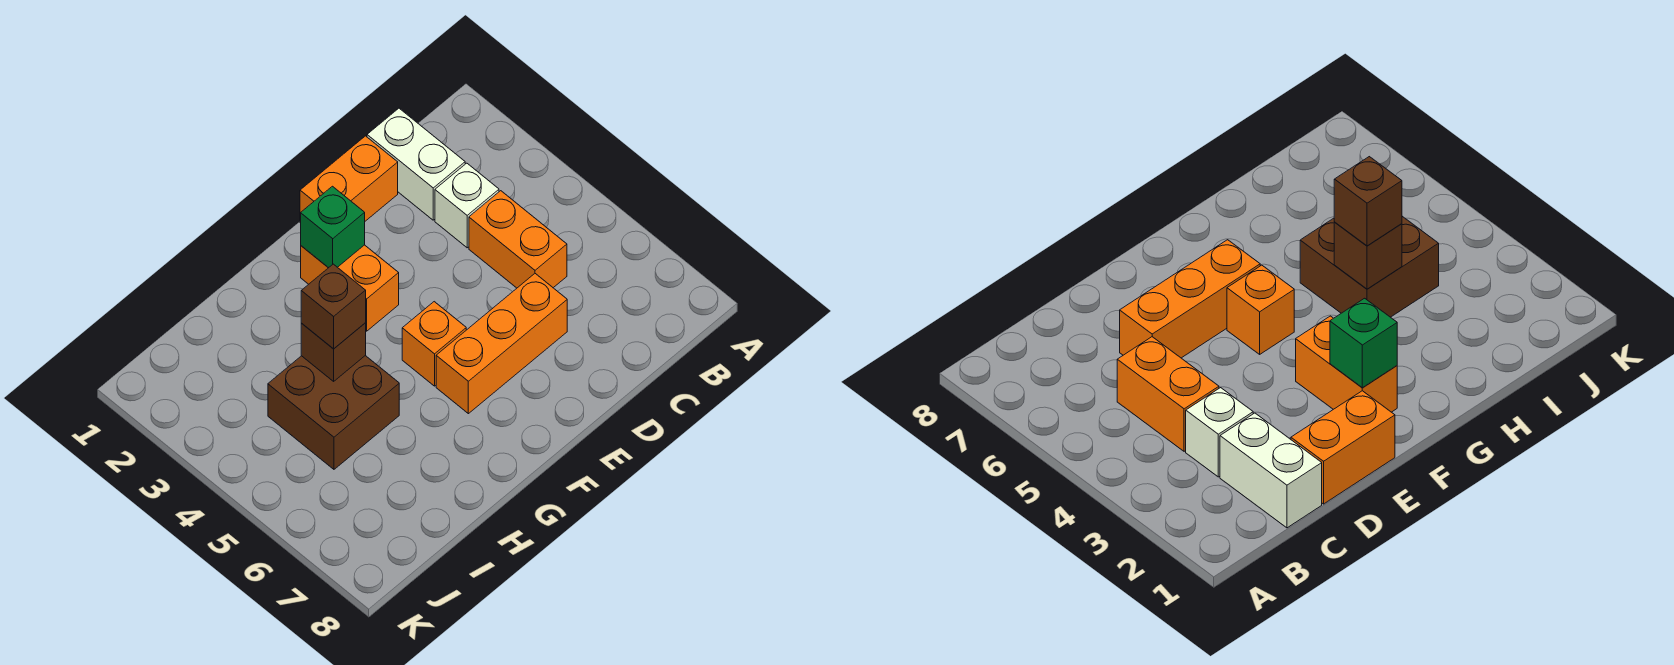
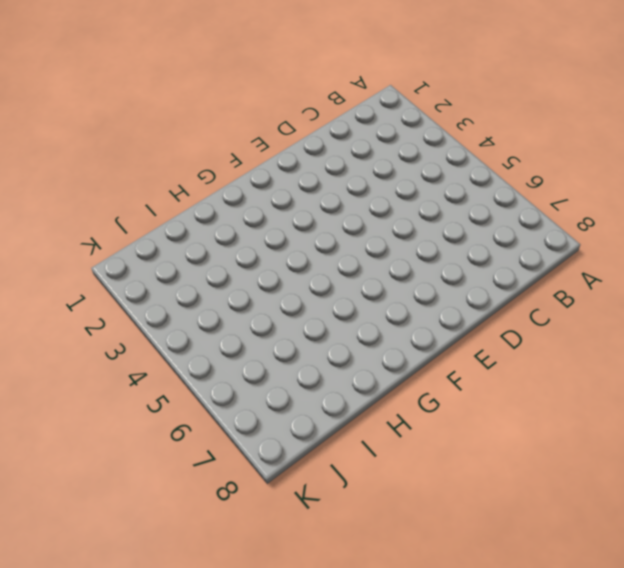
none -> white 1x2 brick [367,108,465,220]
none -> white 1x1 brick [435,163,499,248]

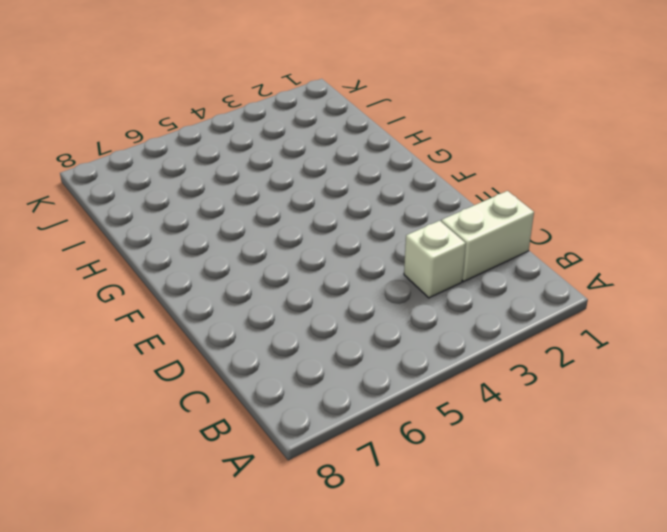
none -> orange 1x2 brick [469,191,567,288]
none -> orange 1x2 brick [300,136,398,223]

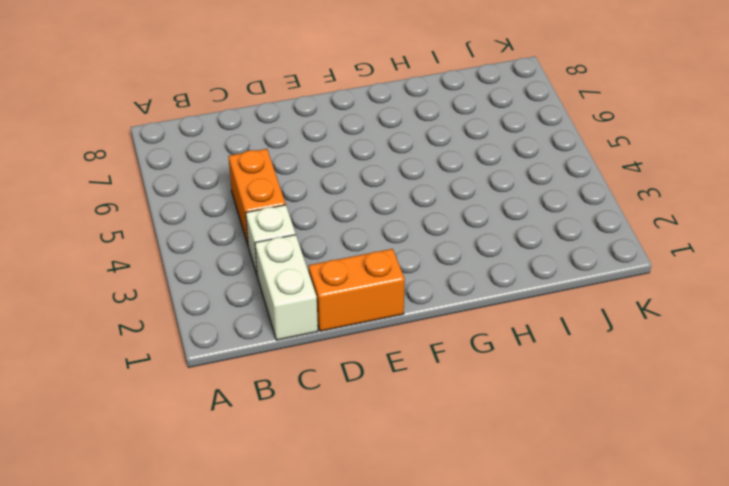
none -> orange 1x3 brick [436,274,567,414]
none -> orange 1x2 brick [301,245,399,331]

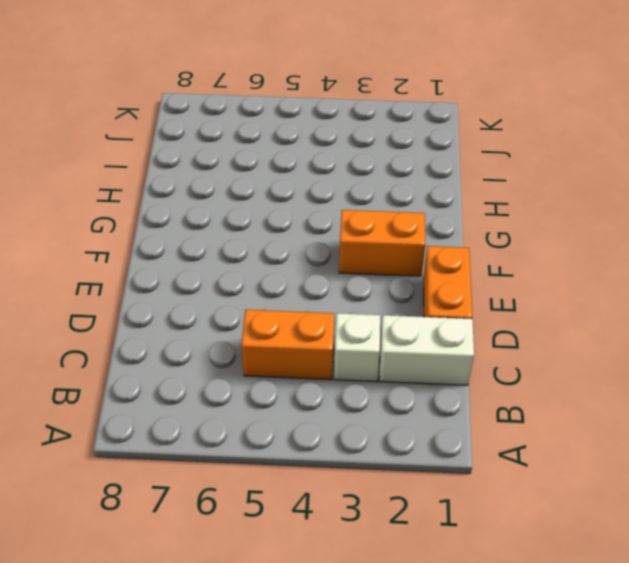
none -> orange 1x3 brick [436,274,567,414]
none -> orange 1x1 brick [402,302,466,386]

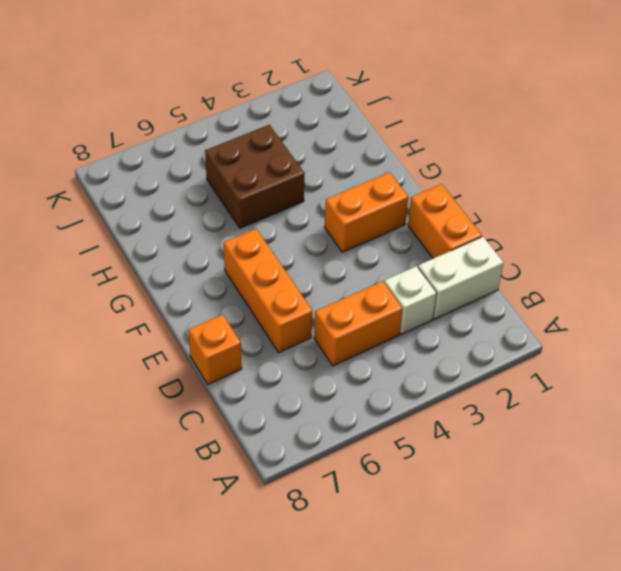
orange 1x1 brick [188,315,242,384] -> orange 1x1 brick moved to [402,302,466,386]
none -> green 1x1 brick [301,186,365,268]
none -> brown 1x1 brick [301,323,366,381]

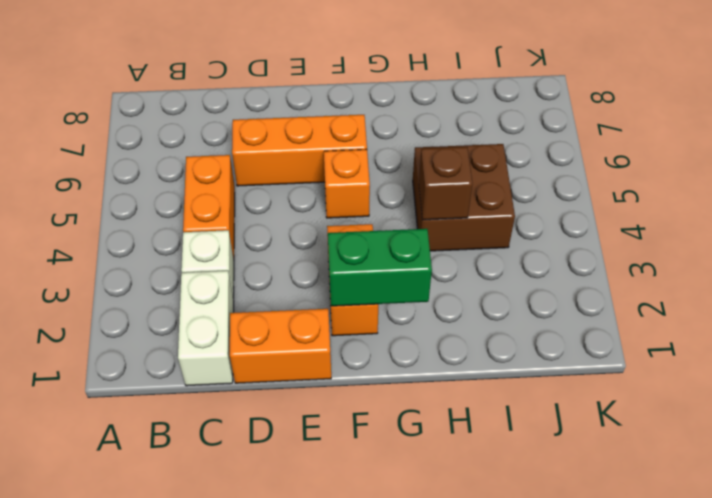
green 1x2 brick [327,229,432,306] -> green 1x1 brick [301,186,365,268]
none -> brown 1x1 brick [301,264,366,349]

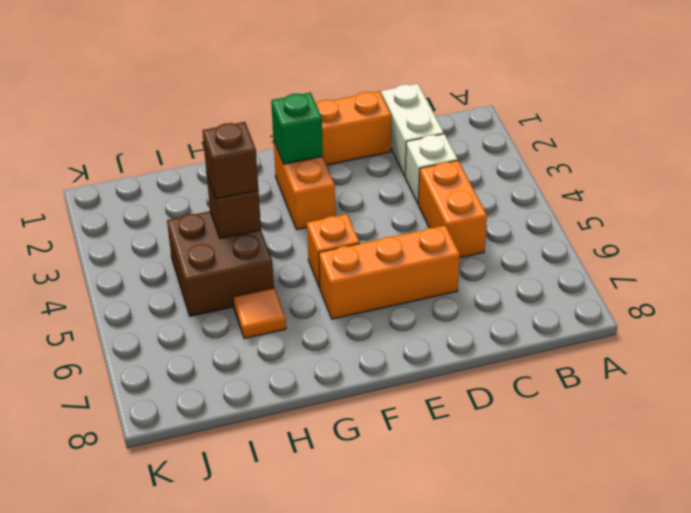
orange 1x1 tile [233,288,286,339] -> none

